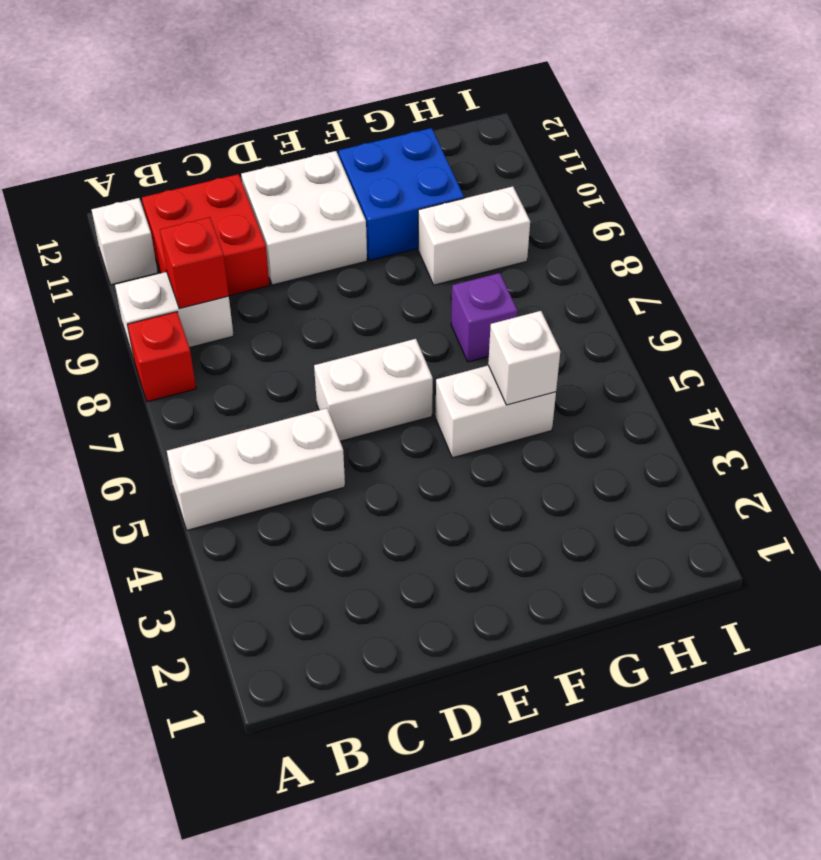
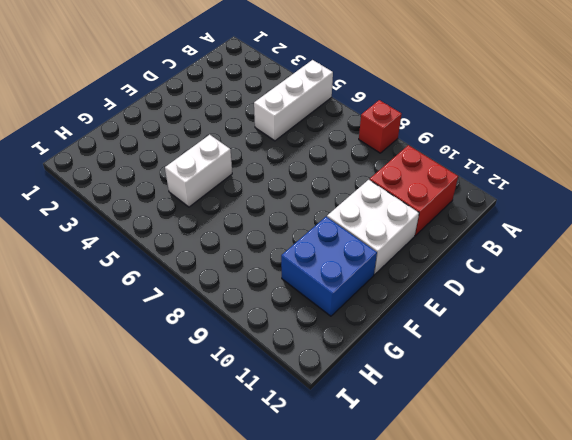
none -> white 1x2 brick [115,272,234,359]
none -> white 1x1 brick [92,198,158,285]
none -> white 1x2 brick [314,339,433,441]

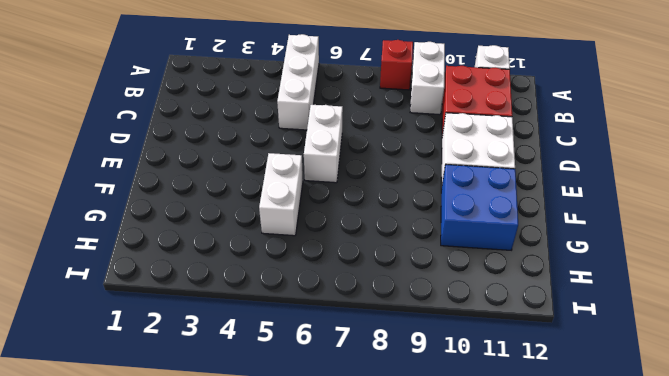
none -> purple 1x1 brick [451,273,518,362]
none -> white 1x2 brick [418,186,530,285]
none -> red 1x1 brick [160,217,229,309]

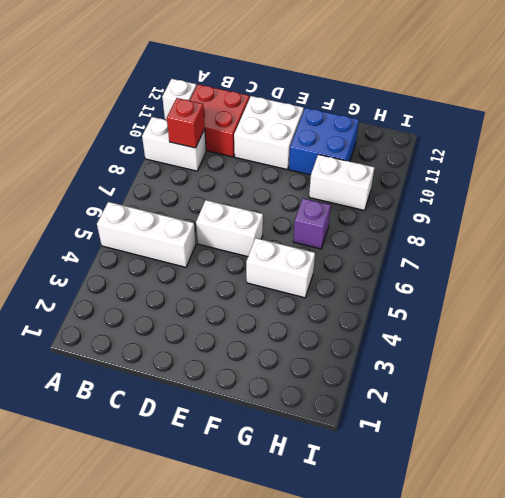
none -> red 1x1 brick [127,312,196,402]
none -> white 1x1 brick [488,311,560,405]

